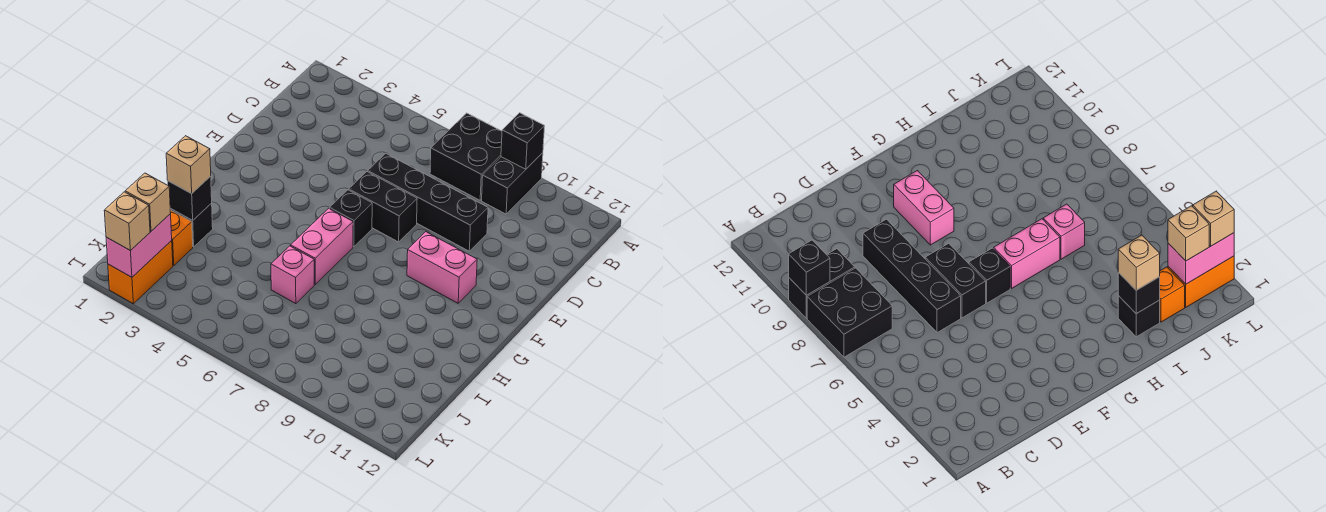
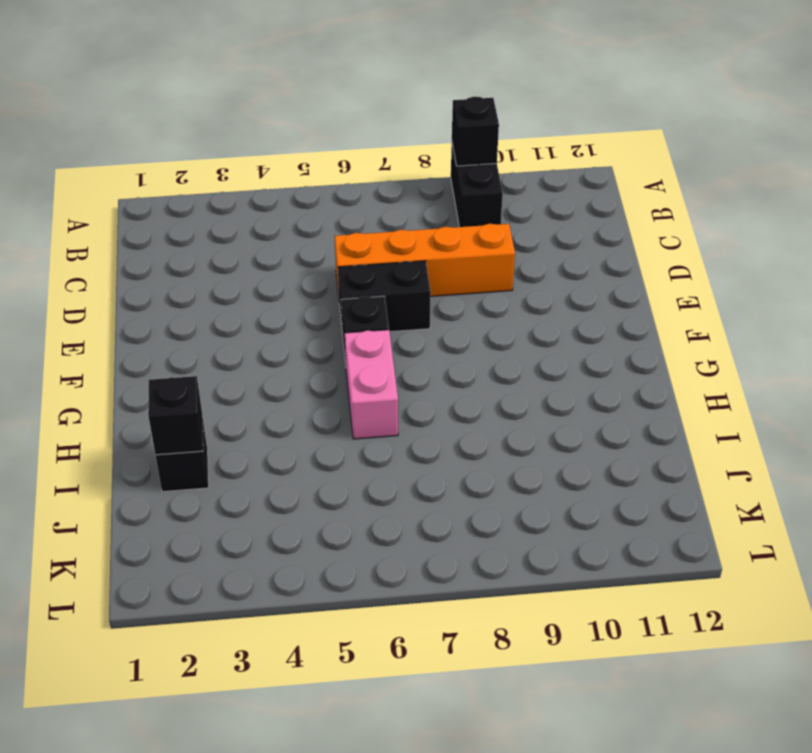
orange 1x4 brick [335,224,515,296] -> black 1x4 brick [368,153,488,251]
none -> black 2x2 brick [430,113,502,200]
none -> pink 1x2 brick [407,232,477,303]
none -> pink 1x1 brick [271,246,314,304]

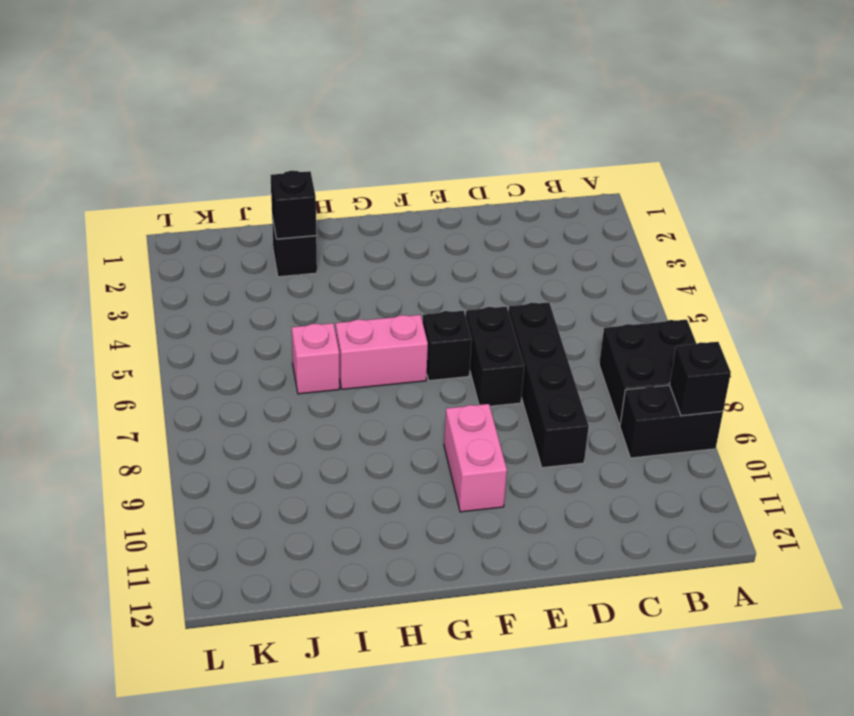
none -> orange 1x1 brick [170,210,193,266]
none -> orange 1x2 brick [108,241,173,304]
none -> pink 1x2 brick [106,214,172,277]

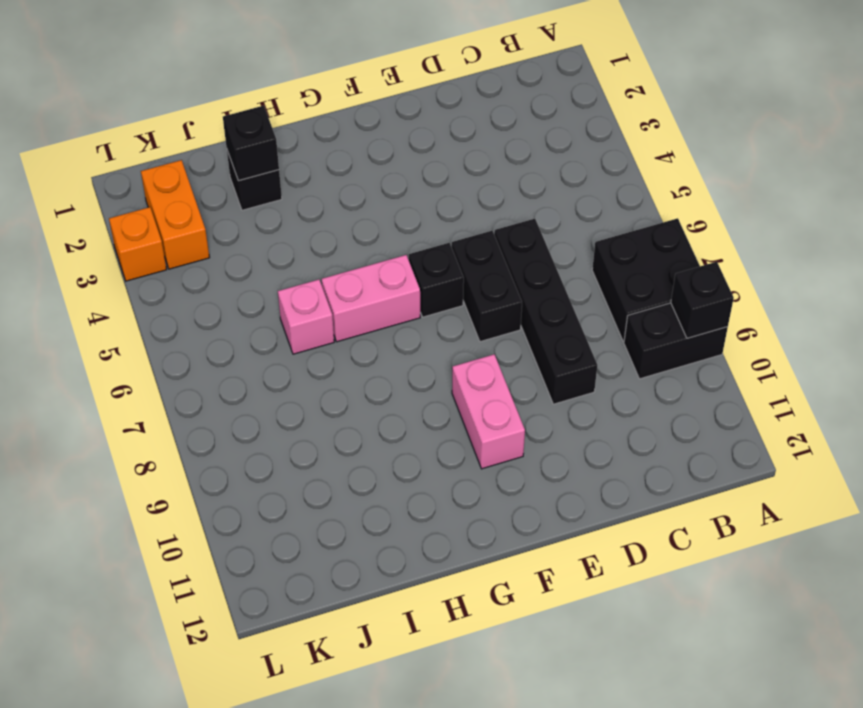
orange 1x2 brick [141,160,210,269] -> orange 1x2 brick turned to [108,241,173,304]
orange 1x1 brick [109,207,167,281] -> orange 1x1 brick moved to [170,210,193,266]
none -> pink 1x2 brick [106,214,172,277]
none -> tan 1x1 brick [166,136,211,194]
none -> tan 1x1 brick [125,173,171,231]

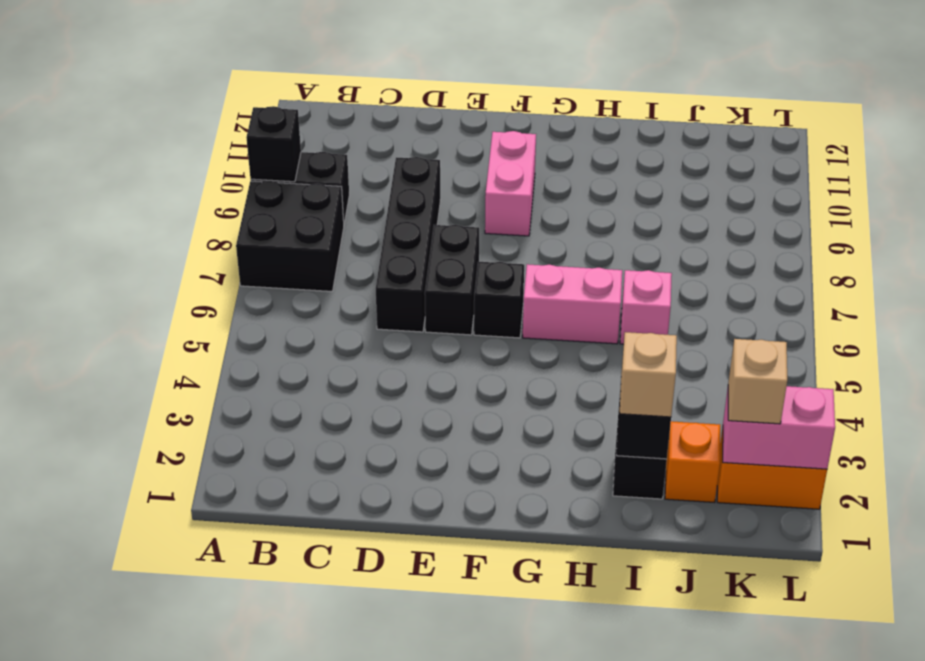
none -> tan 1x1 brick [104,192,150,251]

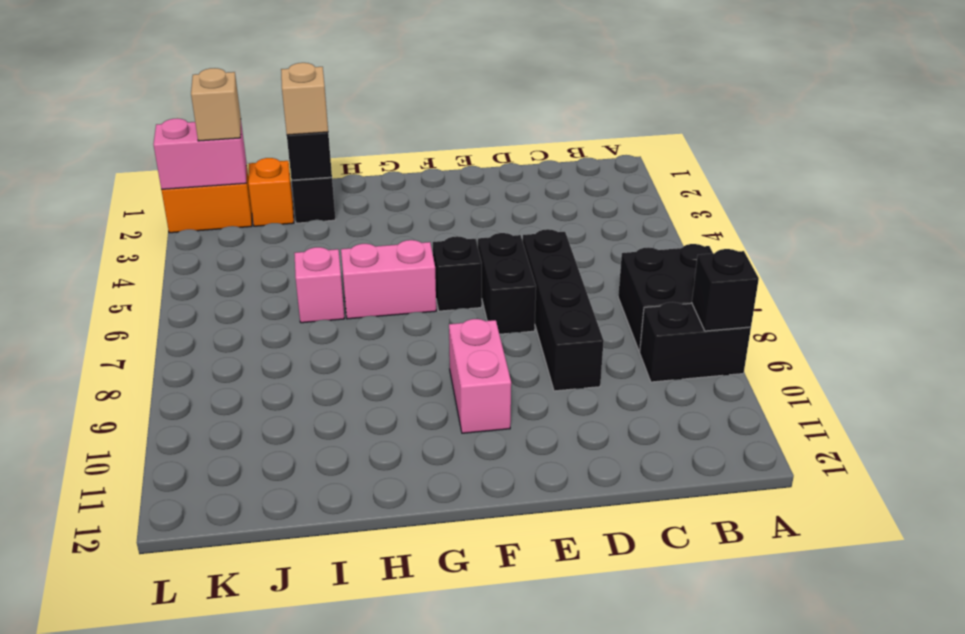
none -> tan 1x1 brick [104,192,150,251]

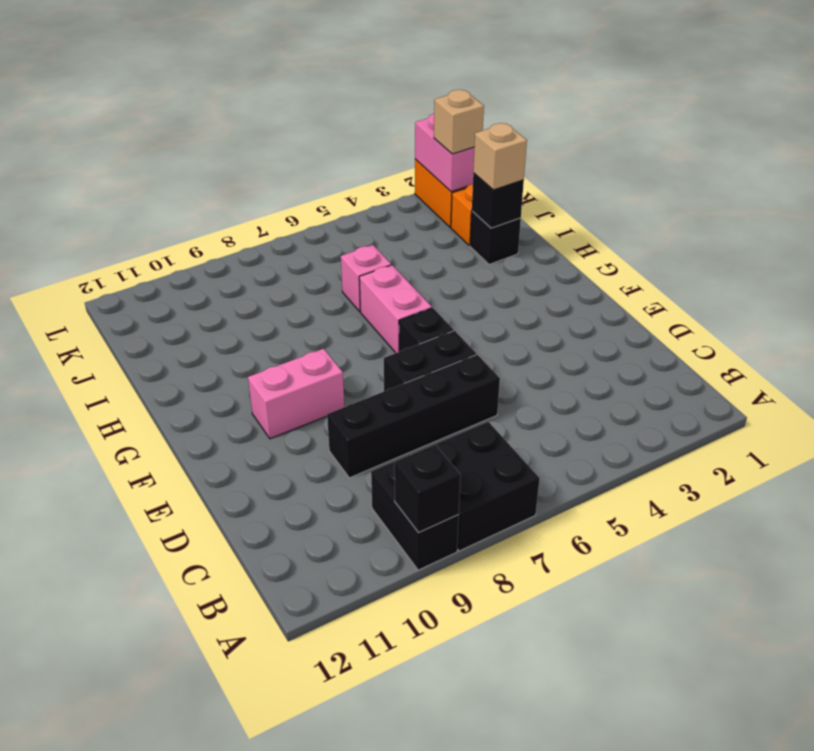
none -> tan 1x1 brick [104,192,150,251]

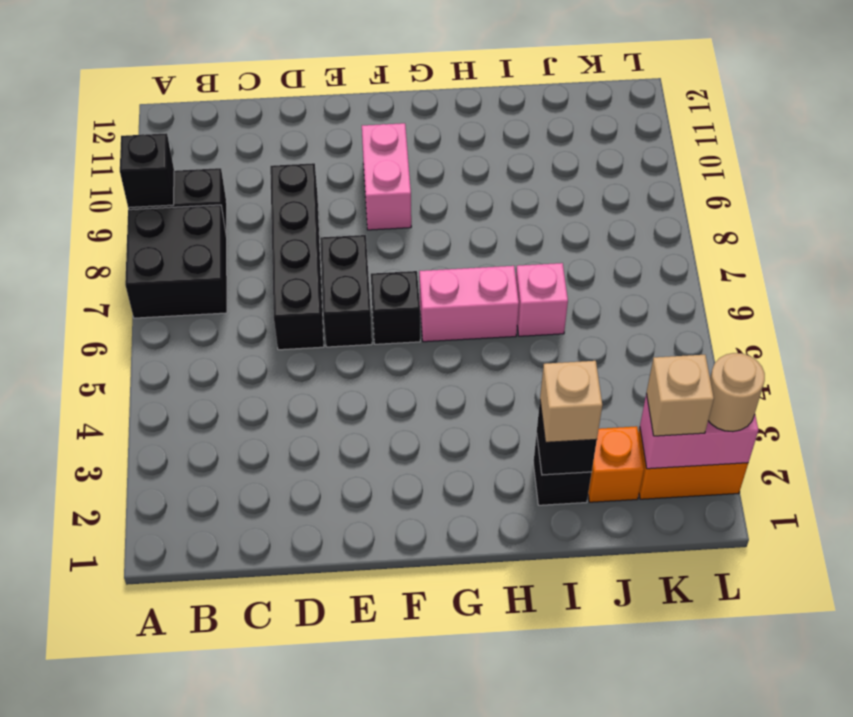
tan 1x1 round brick [708,353,765,432] -> tan 1x1 brick [104,192,150,251]

